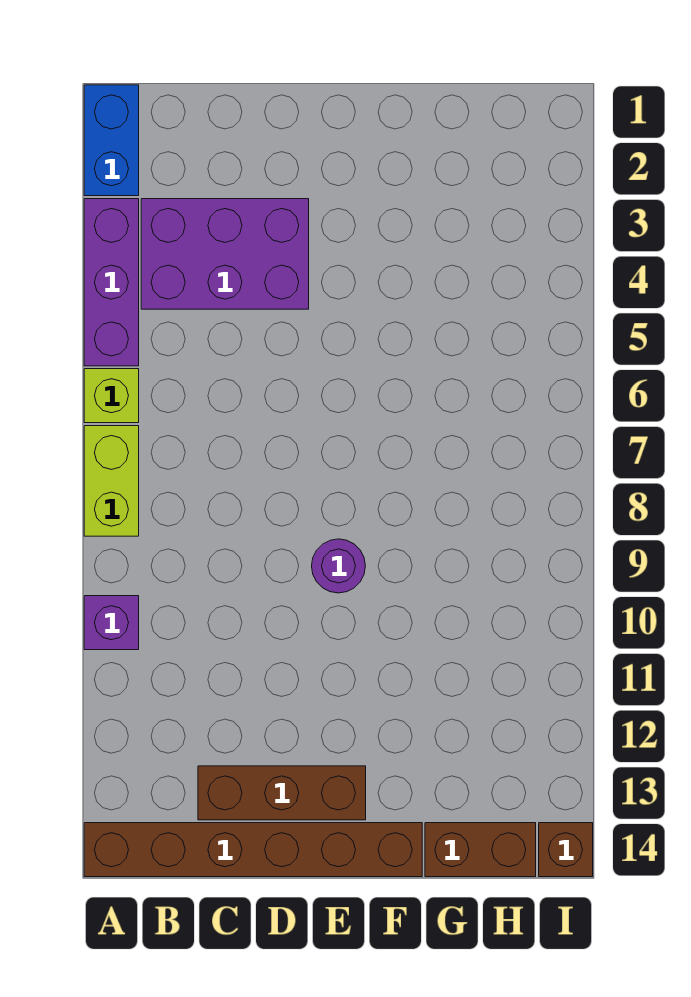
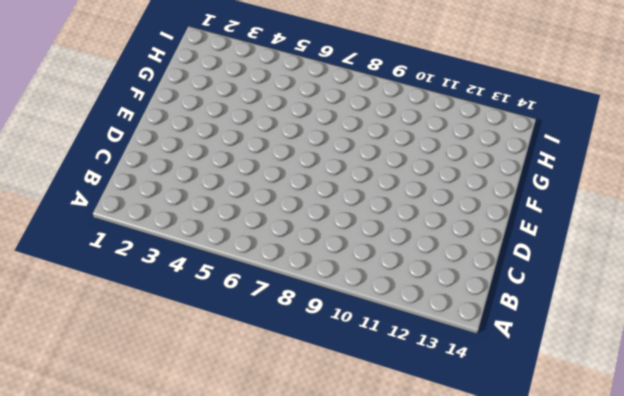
none -> blue 1x2 brick [84,85,139,196]
none -> purple 1x3 brick [84,199,139,366]

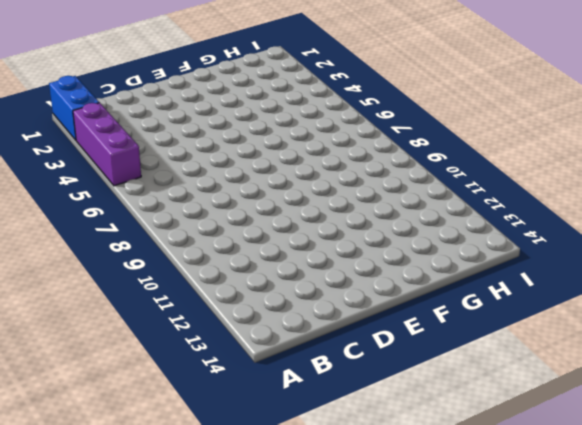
none -> lime 1x1 brick [84,369,139,423]
none -> lime 1x2 brick [84,426,139,536]

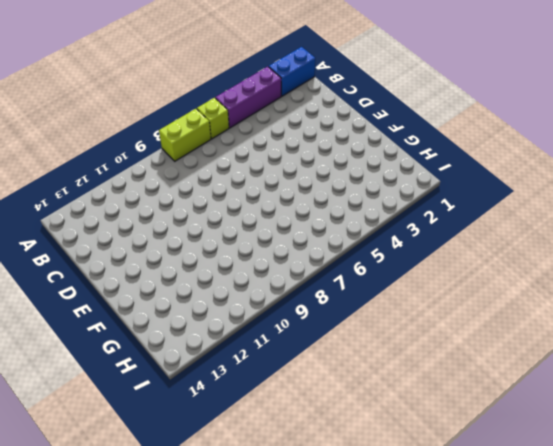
none -> purple 1x1 brick [84,596,139,650]
none -> brown 1x6 brick [84,823,422,877]

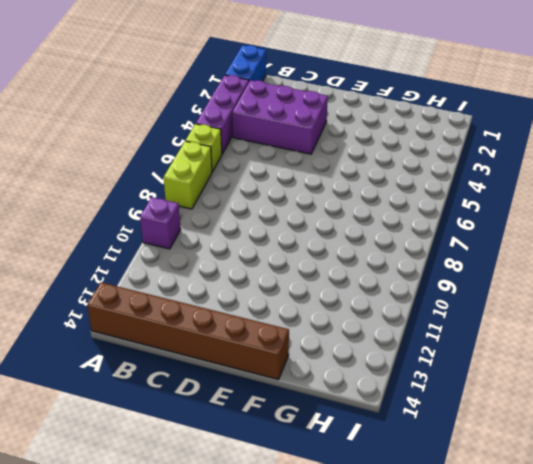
none -> brown 1x3 brick [198,766,366,820]
none -> purple 1x1 round brick [312,539,365,593]

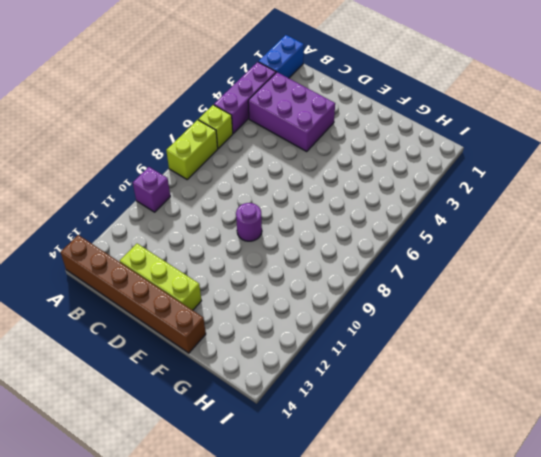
lime 1x3 brick [120,244,201,310] -> brown 1x3 brick [198,766,366,820]
none -> brown 1x2 brick [425,823,536,877]
none -> brown 1x1 brick [539,823,593,877]

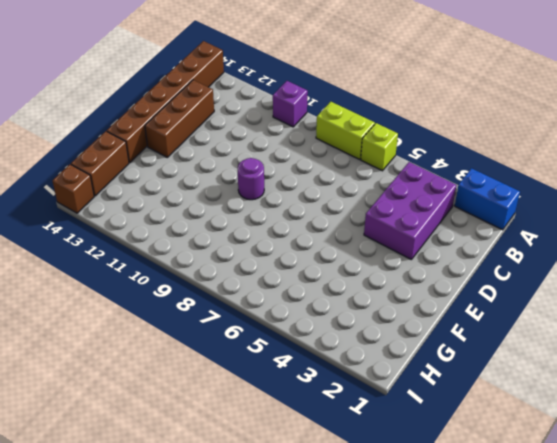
none -> purple 1x3 brick [84,199,139,366]

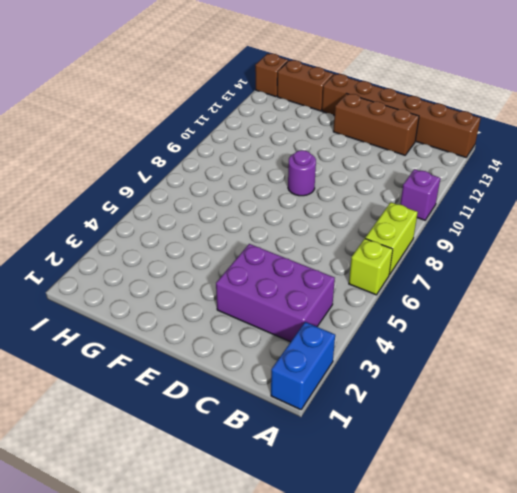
none -> purple 1x3 brick [84,199,139,366]

